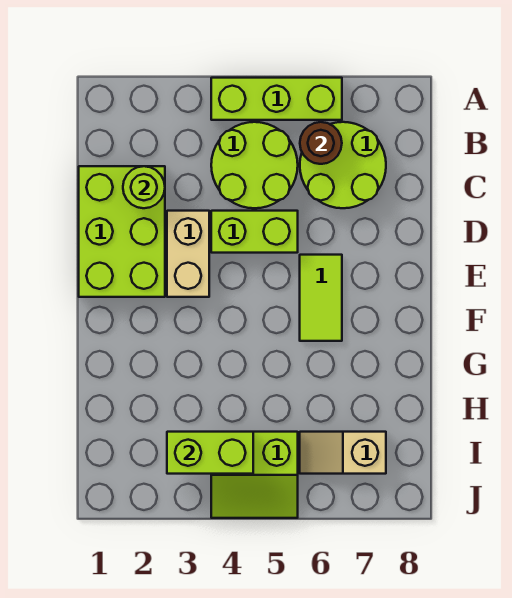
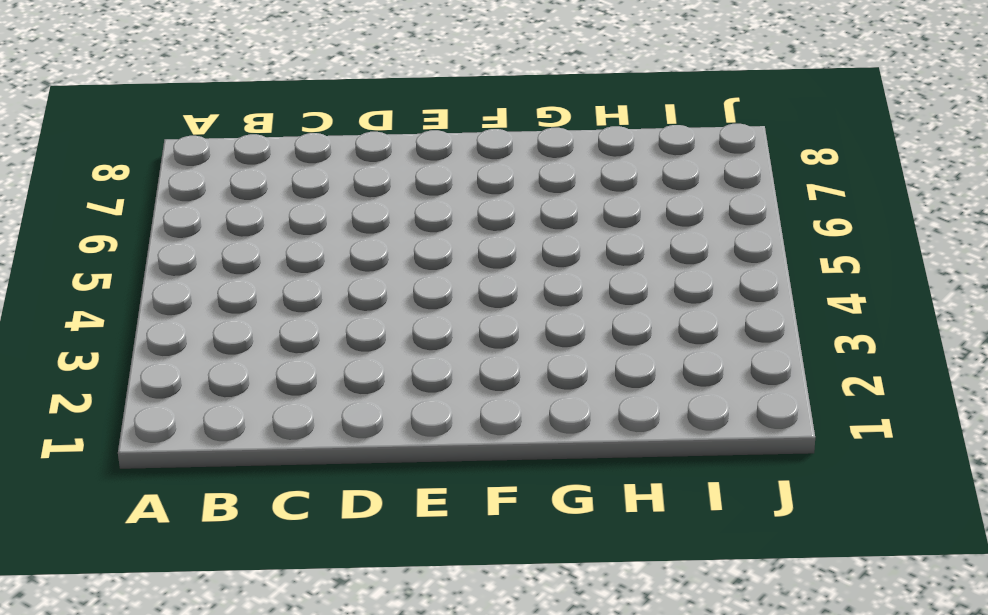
none -> lime 1x3 brick [211,78,342,120]
none -> lime 2x2 round brick [211,122,298,208]
none -> lime 2x2 round brick [300,122,386,208]

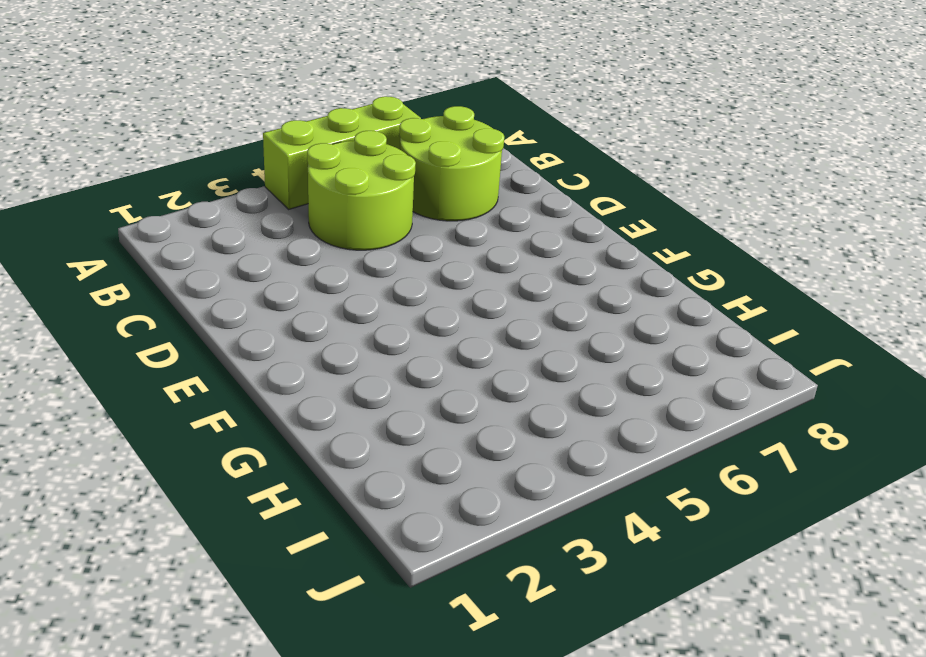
none -> lime 2x3 brick [79,166,165,297]
none -> tan 1x2 brick [167,211,209,297]
none -> lime 1x2 brick [211,211,298,253]

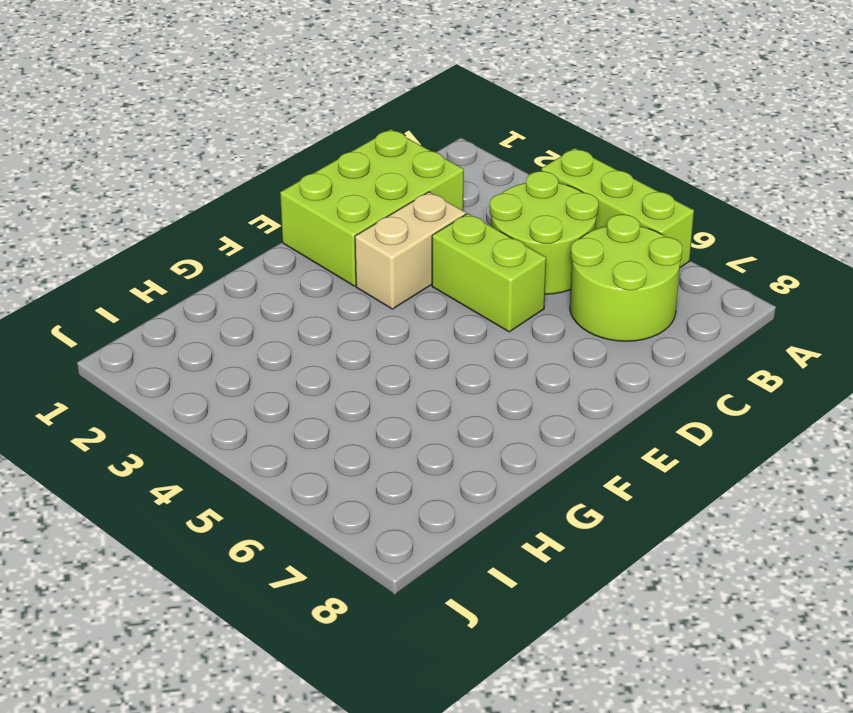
none -> lime 1x2 tile [300,255,342,341]
none -> lime 2x2 slope [211,432,298,518]
none -> tan 1x2 slope [300,432,386,474]

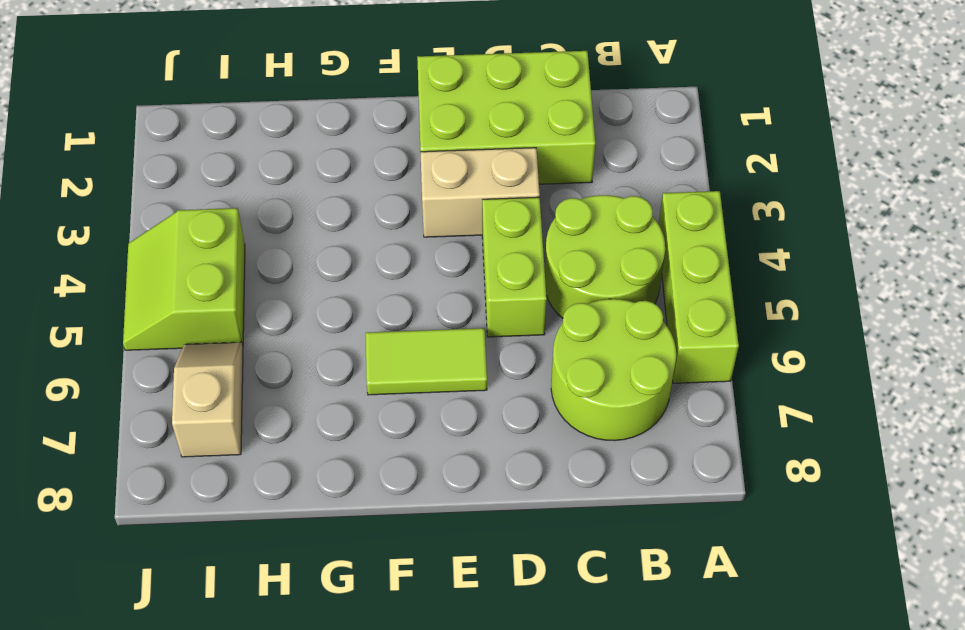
none -> brown 1x1 round brick [300,122,342,164]
none -> lime 1x1 round brick [123,166,165,208]
none -> lime 1x2 brick [167,432,253,474]

